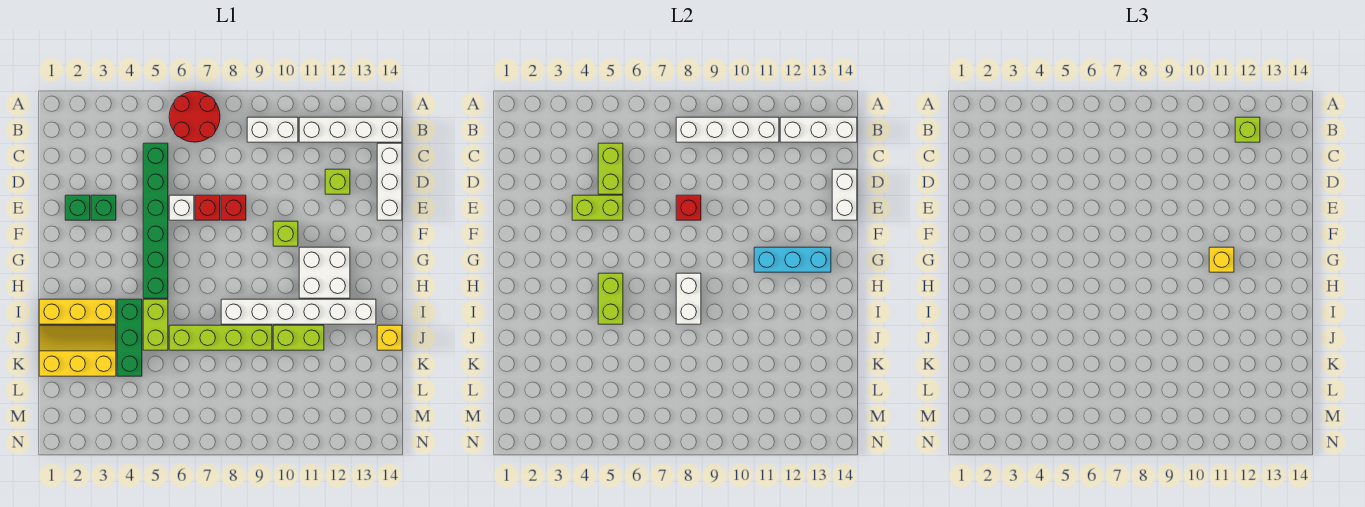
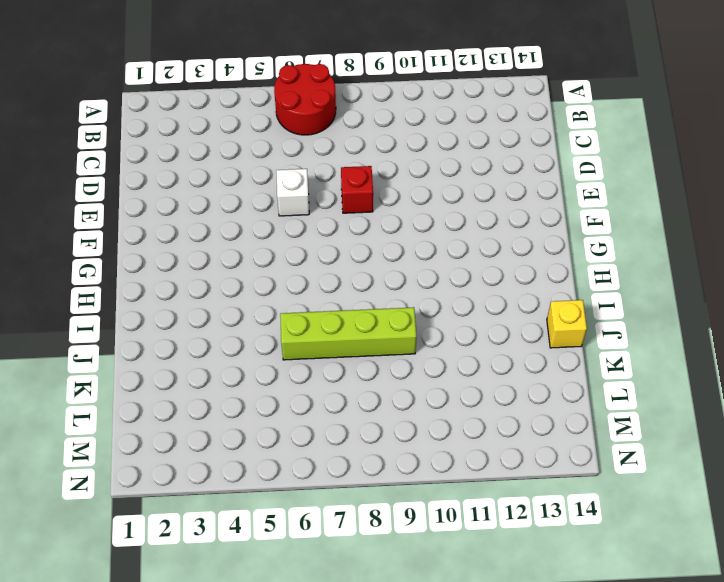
none -> white 1x2 brick [247,117,298,142]
none -> white 1x4 brick [299,117,402,142]
none -> green 1x6 brick [143,143,168,298]
none -> white 1x3 brick [377,143,402,220]

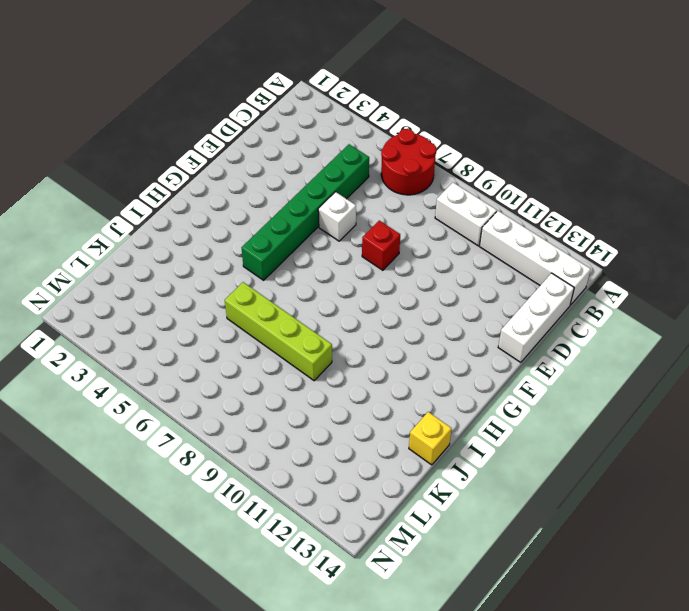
none -> lime 1x1 brick [325,169,350,194]
none -> green 1x1 brick [65,195,90,220]
none -> green 1x1 brick [91,195,116,220]
none -> red 1x1 brick [195,195,220,220]

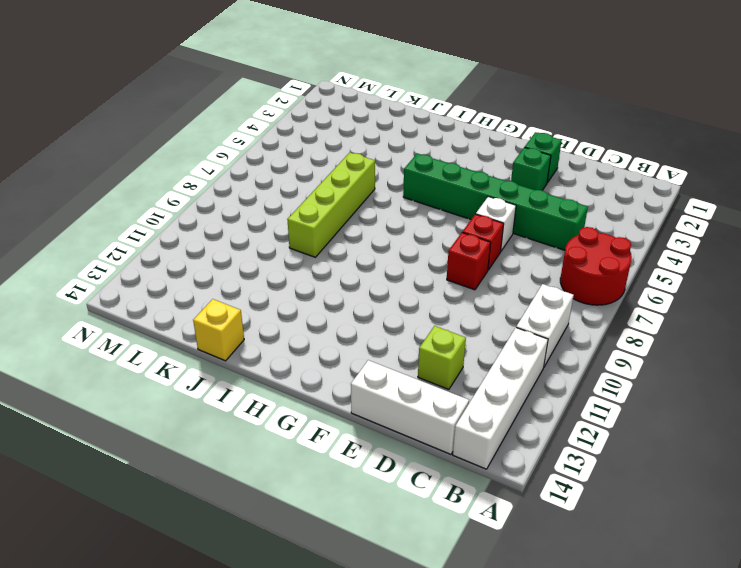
none -> lime 1x1 brick [273,221,298,246]
none -> white 2x2 brick [299,247,350,298]
none -> yellow 1x3 brick [39,299,116,324]
none -> green 1x3 brick [117,299,142,376]

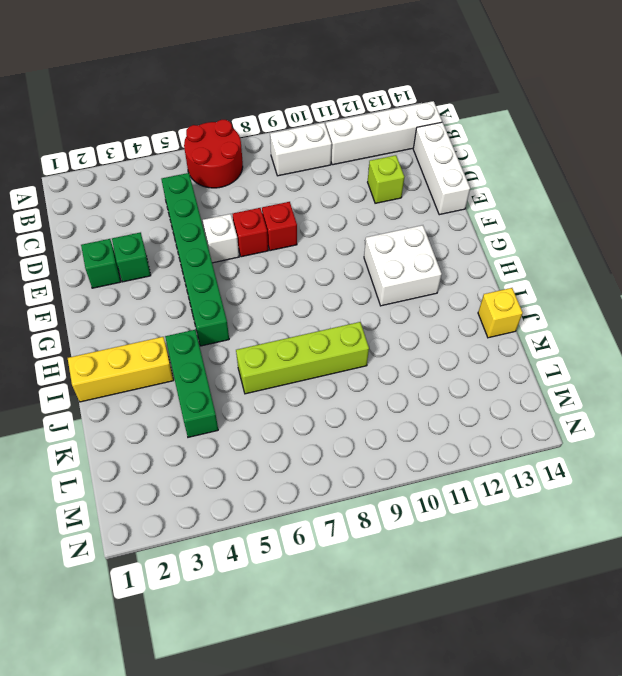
none -> lime 1x1 brick [273,221,298,246]
none -> lime 1x2 brick [143,299,168,350]
none -> white 1x6 brick [221,299,376,324]
none -> yellow 2x3 slope [39,325,116,376]

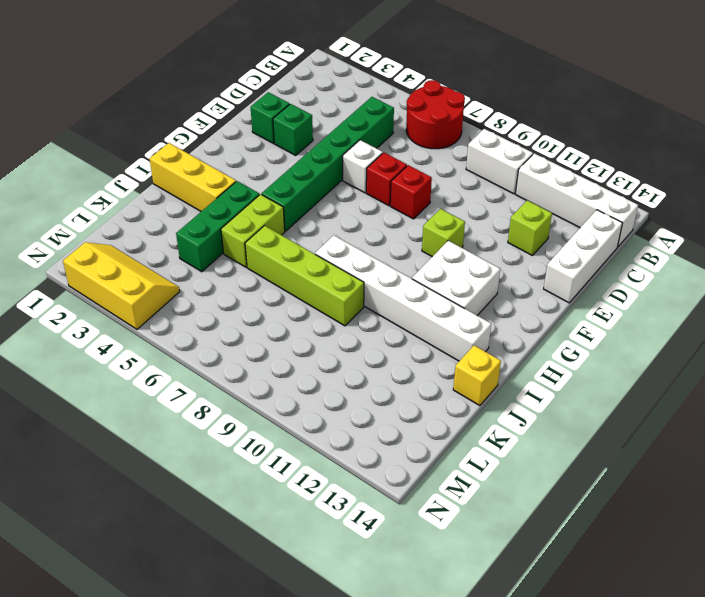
yellow 2x3 slope [63,242,180,329] -> yellow 2x3 slope moved to [39,325,116,376]
none -> lime 1x2 brick [273,325,324,350]
none -> white 1x4 brick [676,117,779,142]
none -> white 1x3 brick [780,117,857,142]
none -> lime 1x2 brick [598,143,623,194]

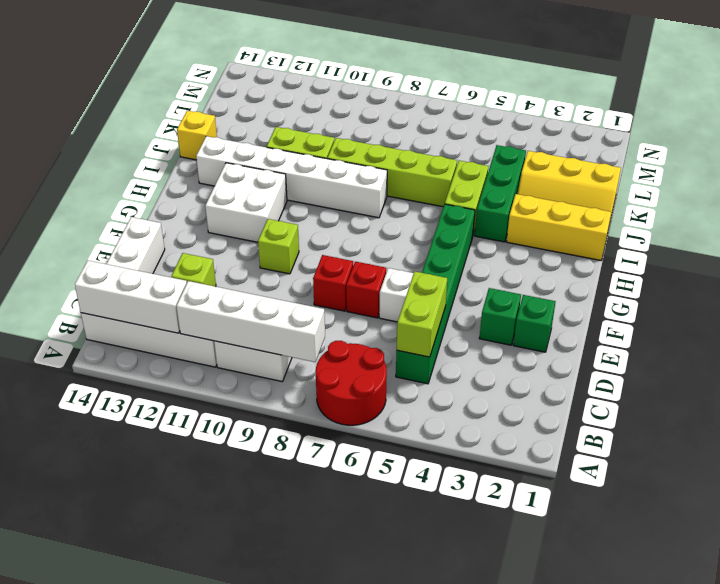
none -> white 1x2 brick [832,169,857,220]
none -> lime 1x2 brick [572,195,623,220]
none -> red 1x1 brick [676,195,701,220]
none -> cyan 1x3 brick [754,247,831,272]

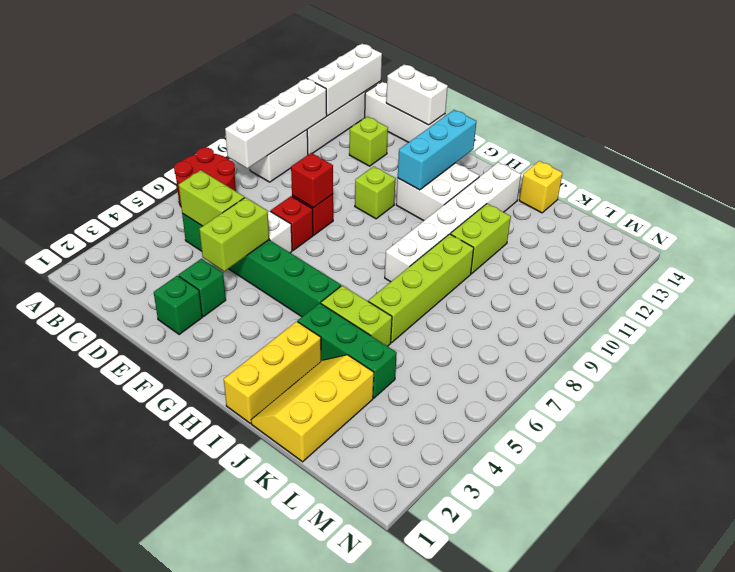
none -> lime 1x2 brick [598,273,623,324]
none -> white 1x2 brick [676,273,701,324]
none -> lime 1x1 brick [1235,117,1260,142]
none -> yellow 1x1 brick [1209,247,1234,272]

